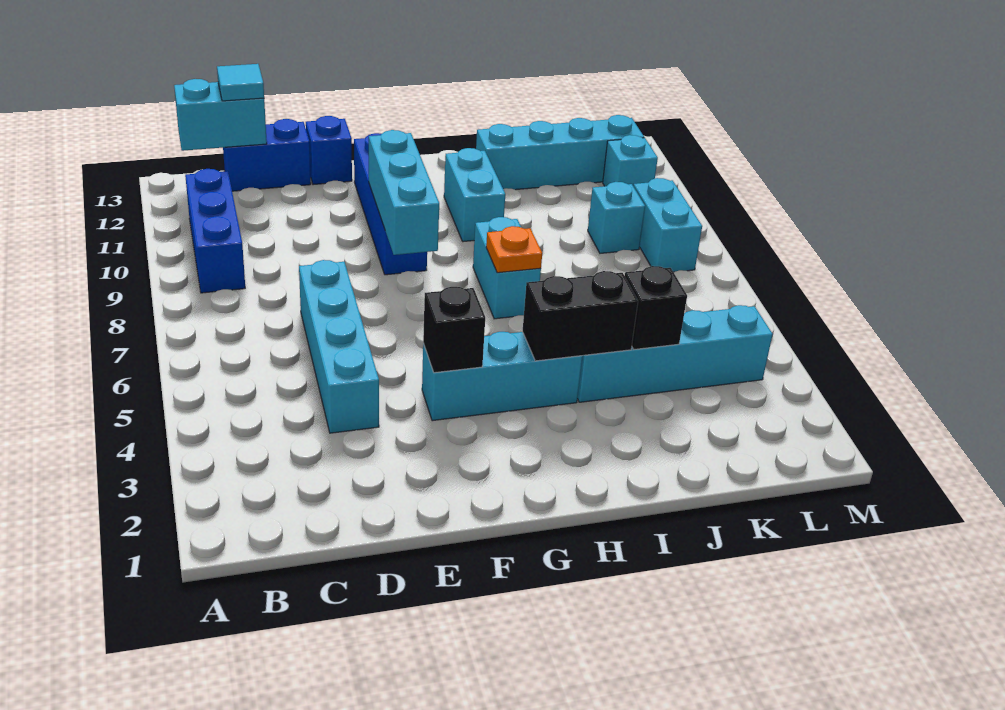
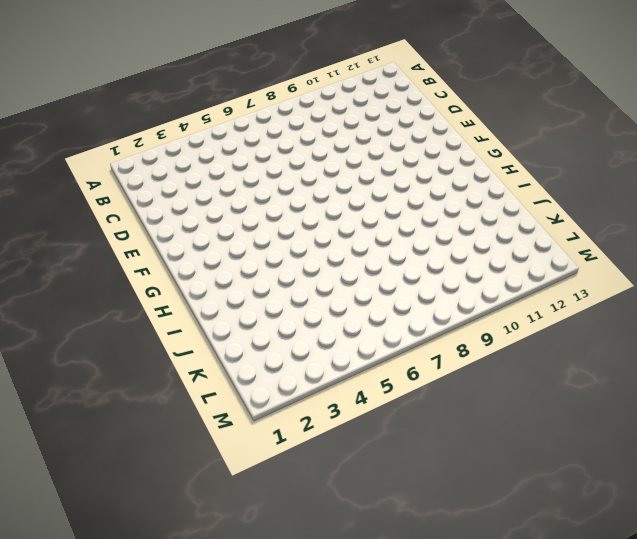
none -> blue 1x3 brick [185,169,245,293]
none -> blue 1x2 brick [223,119,311,191]
none -> cyan 1x4 brick [299,260,379,433]

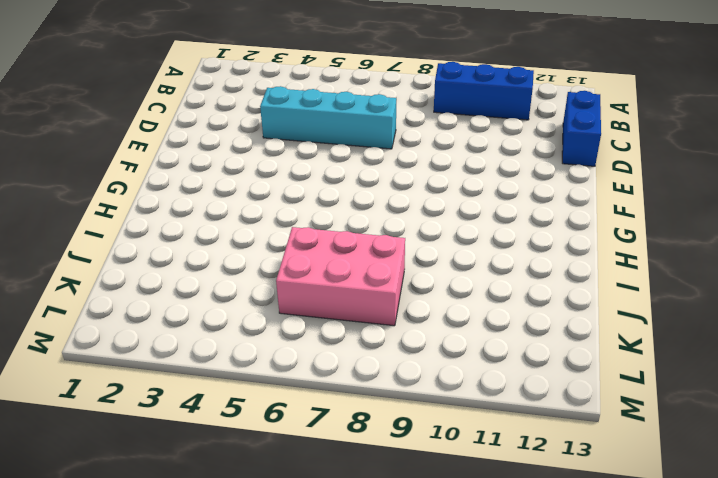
pink 2x3 brick [276,227,405,326] -> none
none -> blue 1x1 brick [306,116,352,185]
none -> cyan 1x3 brick [422,332,582,421]
none -> blue 1x4 brick [354,133,427,275]

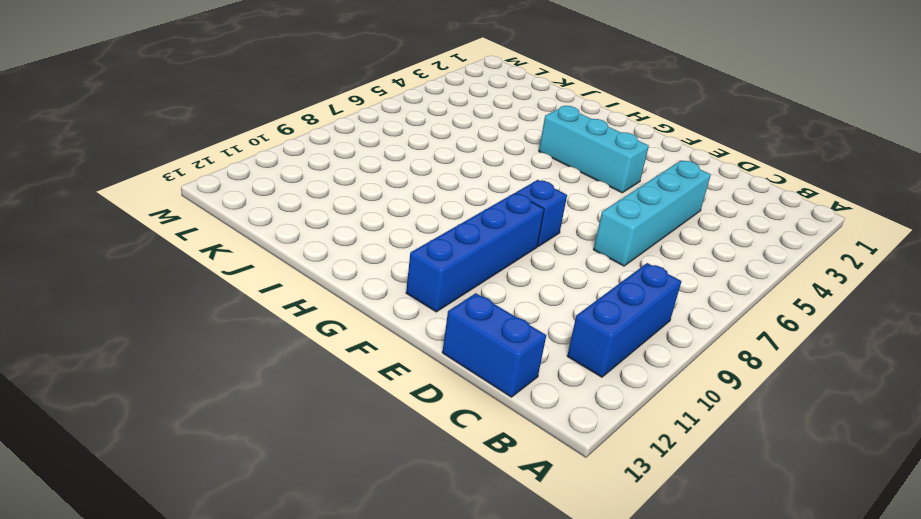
blue 1x1 brick [515,180,567,246] -> blue 1x1 brick moved to [306,116,352,185]
none -> cyan 1x2 brick [473,217,541,319]
none -> cyan 1x2 brick [444,148,505,242]
none -> cyan 1x4 brick [577,305,773,402]

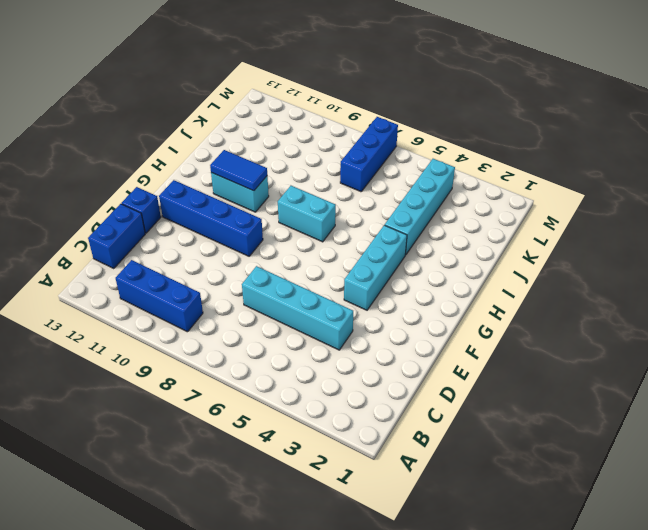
blue 1x2 tile [210,150,267,191] -> none
blue 1x3 brick [340,117,398,192] -> none
none -> cyan 1x4 brick [476,115,644,190]
none -> cyan 1x1 brick [588,182,645,253]
none -> cyan 1x2 brick [633,178,702,272]

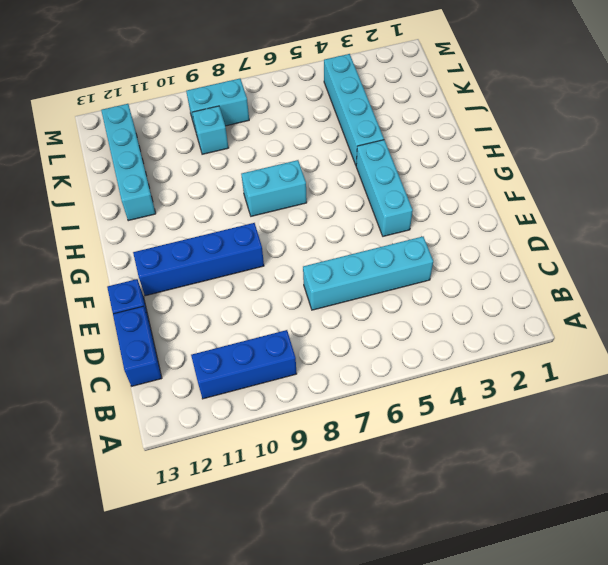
none -> cyan 1x2 brick [444,148,505,242]
none -> cyan 1x1 brick [603,135,658,186]
none -> cyan 1x2 brick [174,79,267,151]

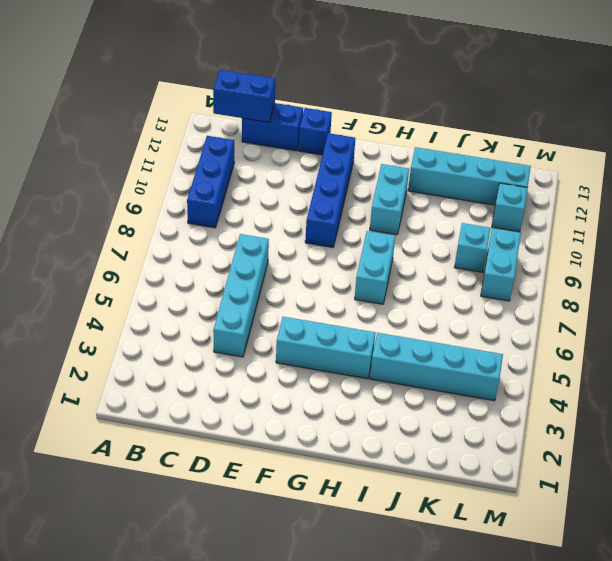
blue 1x2 brick [213,70,275,122] -> cyan 1x2 brick [174,79,267,151]
none -> black 1x1 brick [423,287,485,373]
none -> cyan 1x3 brick [369,130,439,255]
none -> black 1x2 brick [523,271,638,361]

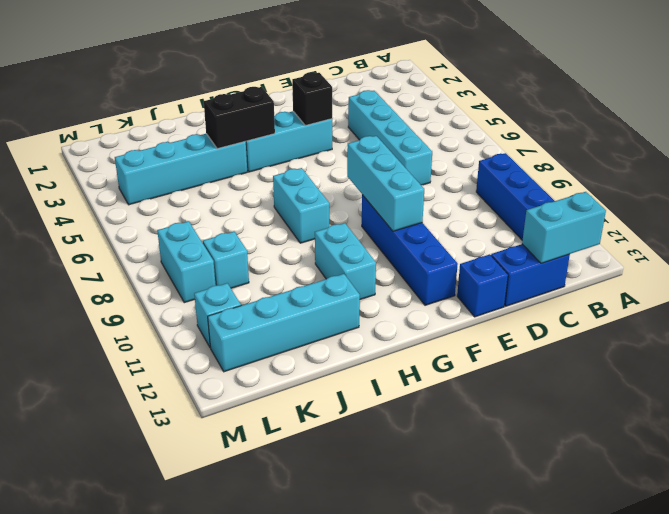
none -> orange 1x1 plate [486,226,542,273]
none -> black 1x1 brick [624,266,687,349]
none -> cyan 1x1 tile [217,64,264,101]

